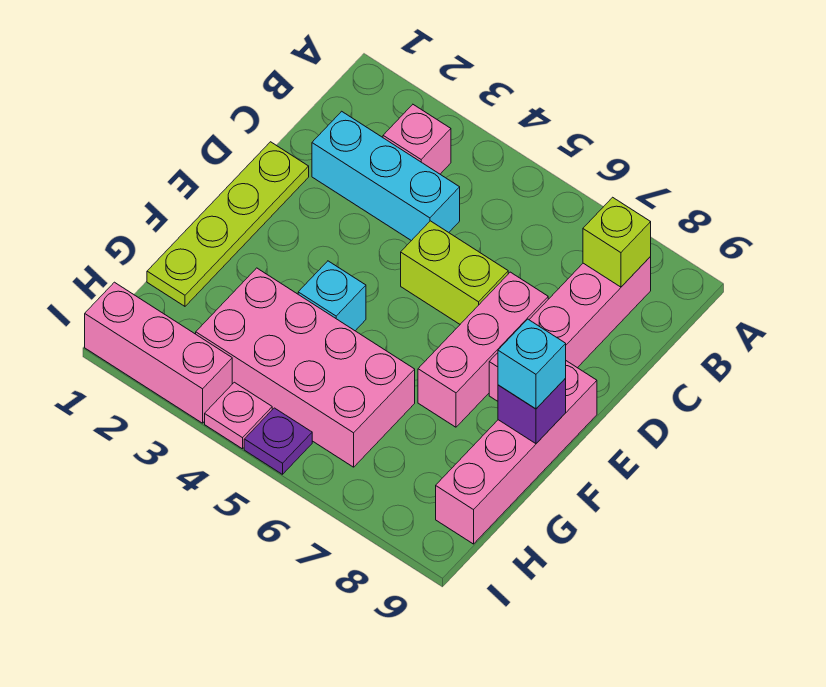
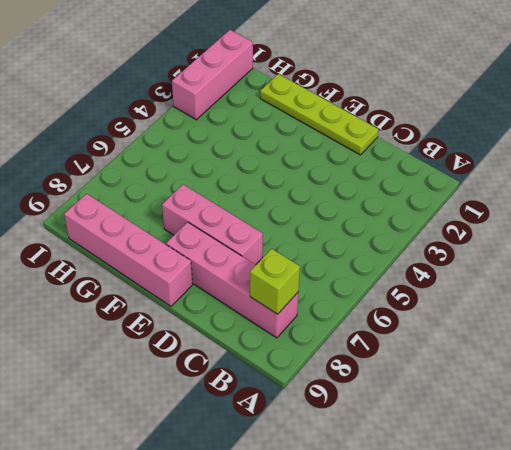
none -> pink 1x1 brick [383,105,451,174]
none -> cyan 1x3 brick [312,111,460,241]
none -> lime 1x2 brick [401,221,508,324]

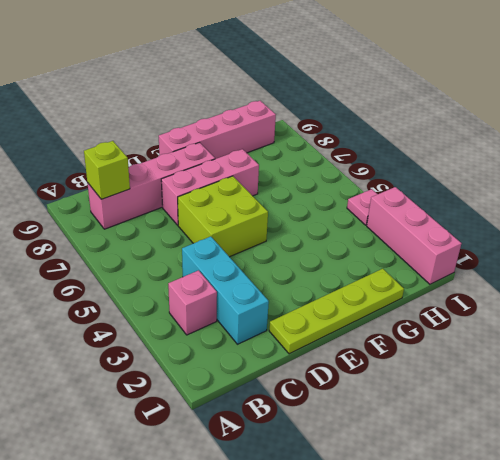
lime 2x2 brick [178,176,268,257] -> lime 1x2 brick [401,221,508,324]
none -> cyan 1x1 brick [298,261,366,331]
none -> pink 2x4 brick [196,268,415,467]
none -> purple 1x1 plate [244,408,312,474]

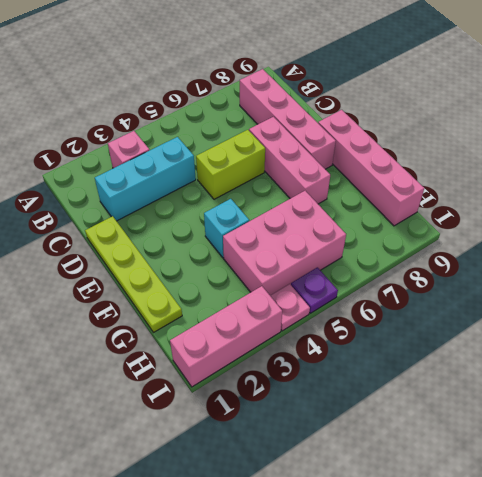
pink 2x3 brick [223,191,346,295] -> pink 2x4 brick [196,268,415,467]
none -> lime 1x1 brick [583,197,651,287]
none -> purple 1x1 brick [498,378,566,444]
none -> cyan 1x1 brick [498,319,566,409]

